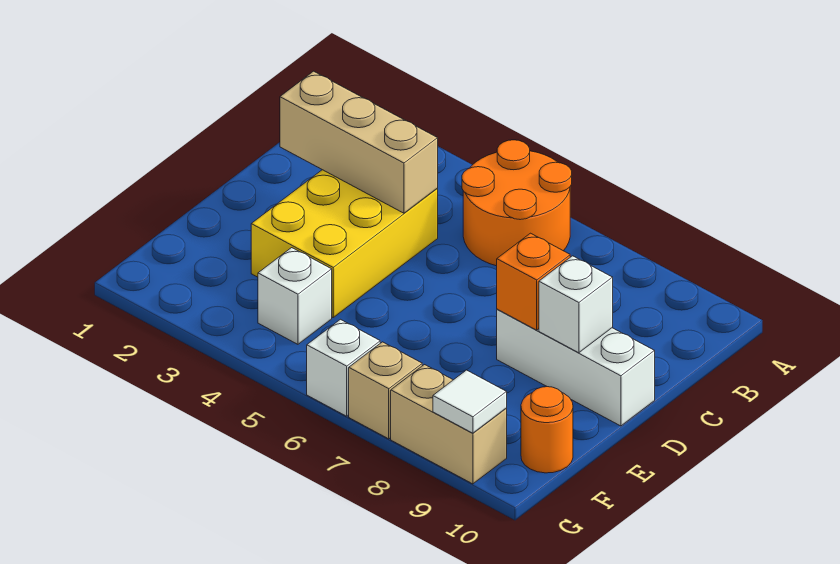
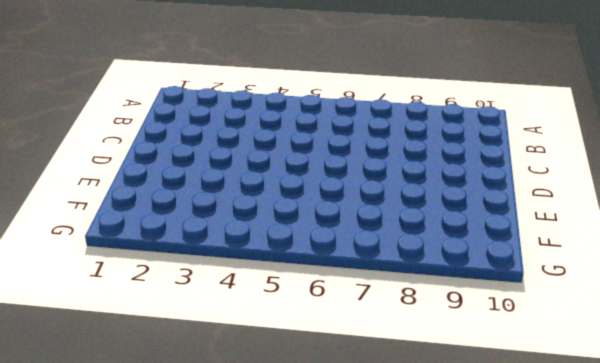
none -> orange 2x2 round brick [462,140,572,266]
none -> yellow 2x3 brick [251,170,438,317]
none -> white 1x3 brick [497,309,655,426]

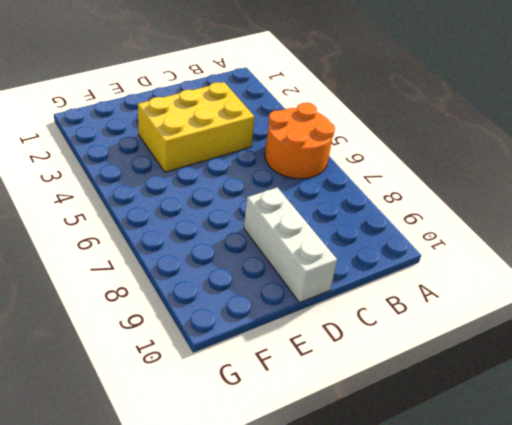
none -> white 1x1 brick [258,248,332,344]
none -> orange 1x1 round brick [521,387,573,473]
none -> white 1x1 brick [307,319,380,416]

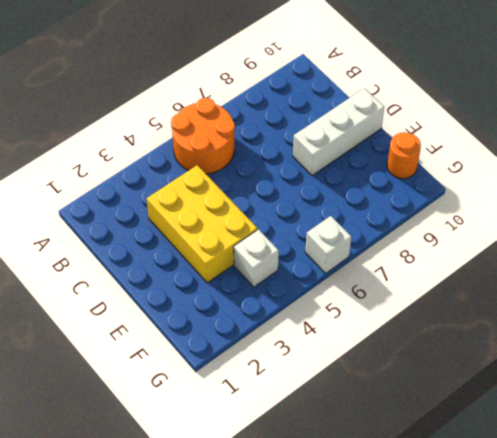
none -> tan 1x1 brick [349,342,422,439]
none -> tan 1x2 brick [391,365,507,484]
none -> tan 1x3 brick [280,71,438,213]

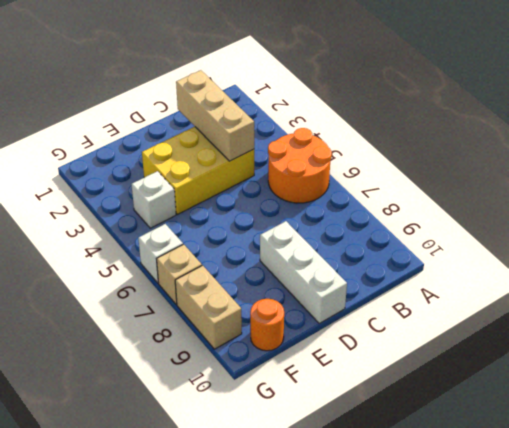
none -> orange 1x1 brick [497,233,570,330]
none -> white 1x1 brick [539,256,613,353]
none -> white 1x1 tile [433,370,507,433]

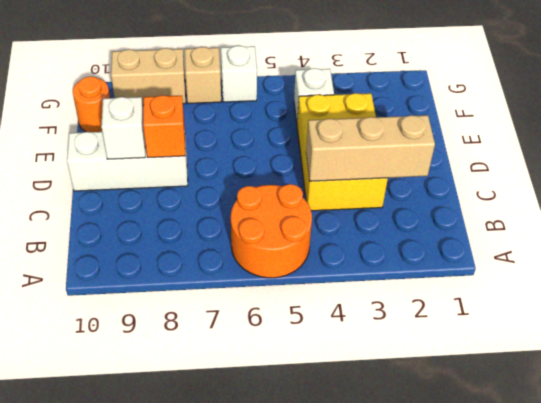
none -> white 1x1 tile [433,370,507,433]

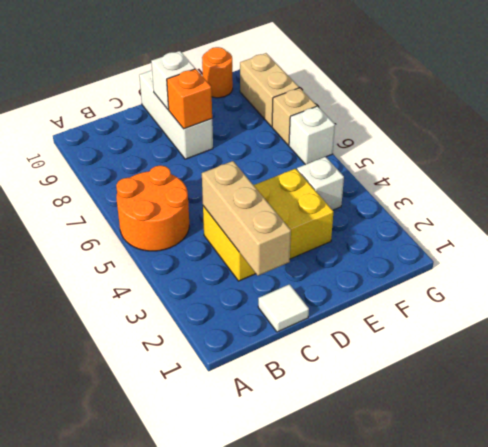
white 1x1 tile [258,284,309,332] -> white 1x1 tile moved to [433,370,507,433]

